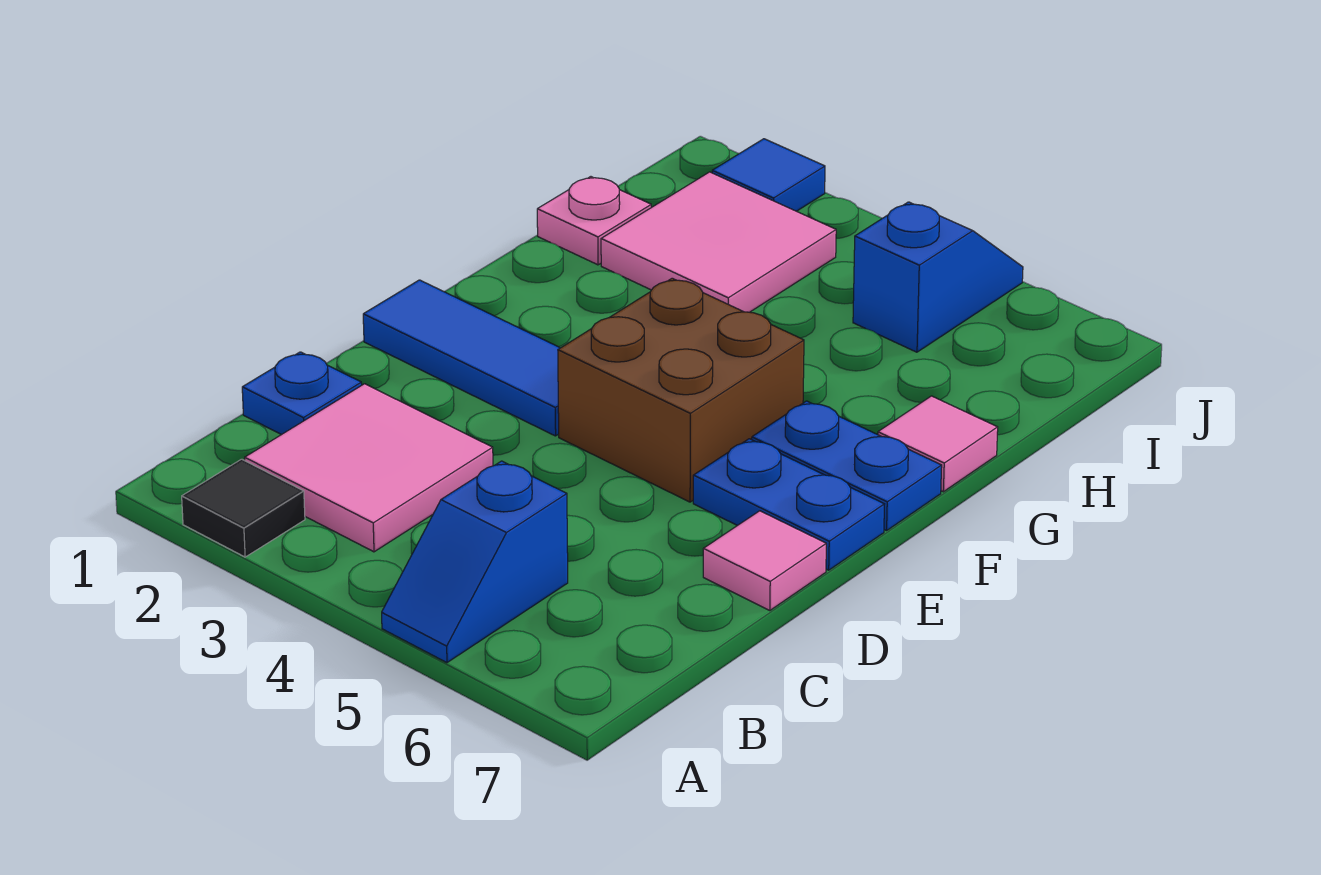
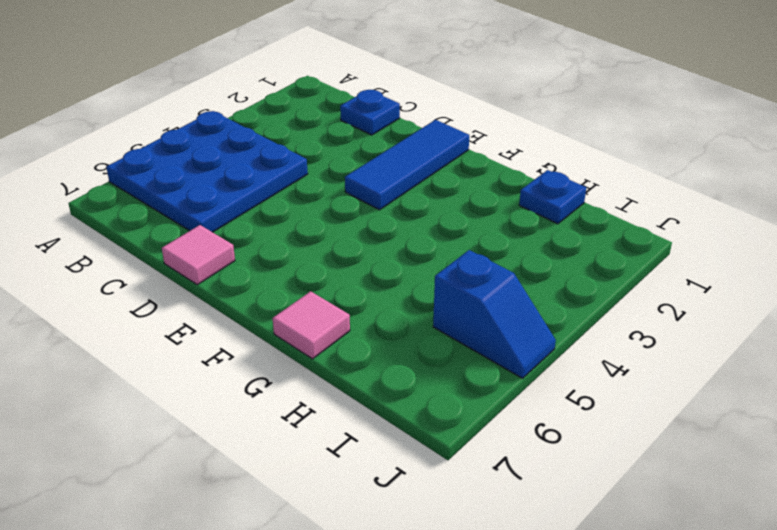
blue 3x3 plate [106,111,308,232] -> blue 1x2 slope [382,461,568,663]
blue 1x1 plate [519,170,586,224] -> pink 1x1 plate [537,177,651,265]
none -> black 1x1 tile [182,459,305,557]
none -> pink 2x2 tile [245,384,493,552]
none -> brown 2x2 brick [558,278,804,502]

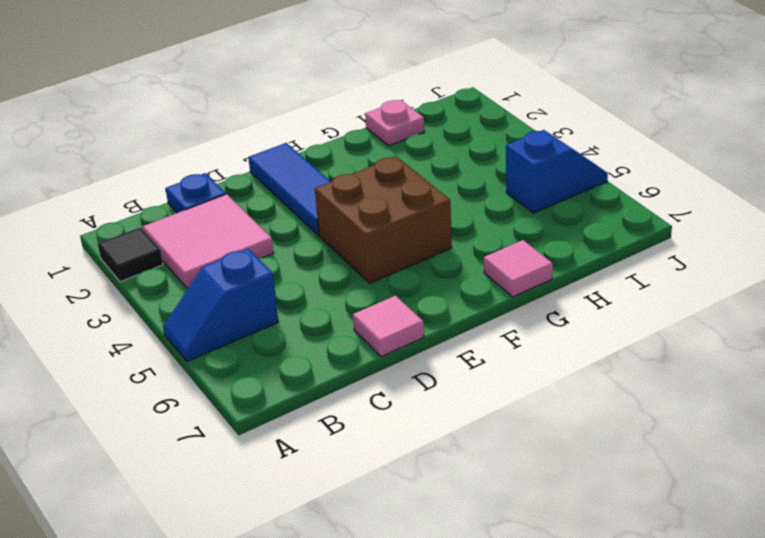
none -> blue 1x2 plate [693,439,884,570]
none -> blue 1x2 plate [752,401,942,531]
none -> pink 2x2 tile [601,172,836,312]

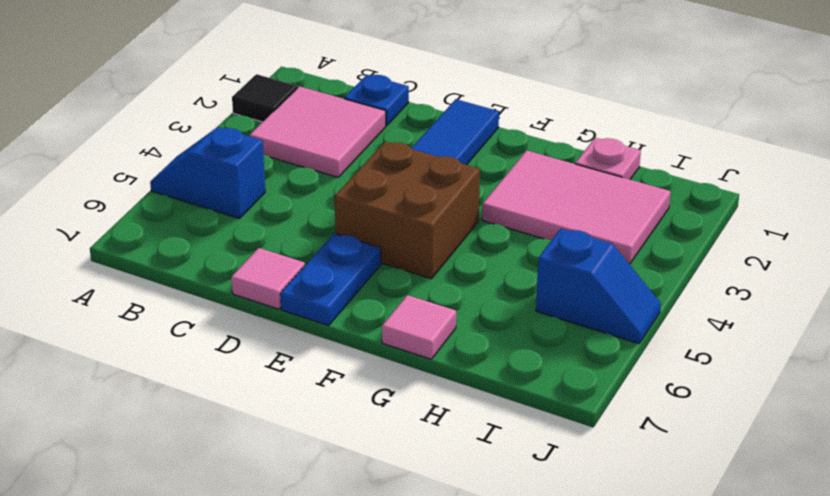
pink 2x3 tile [482,150,671,264] -> pink 2x2 tile [601,172,836,312]
none -> blue 1x2 plate [752,401,942,531]
none -> blue 1x1 tile [712,139,825,211]

